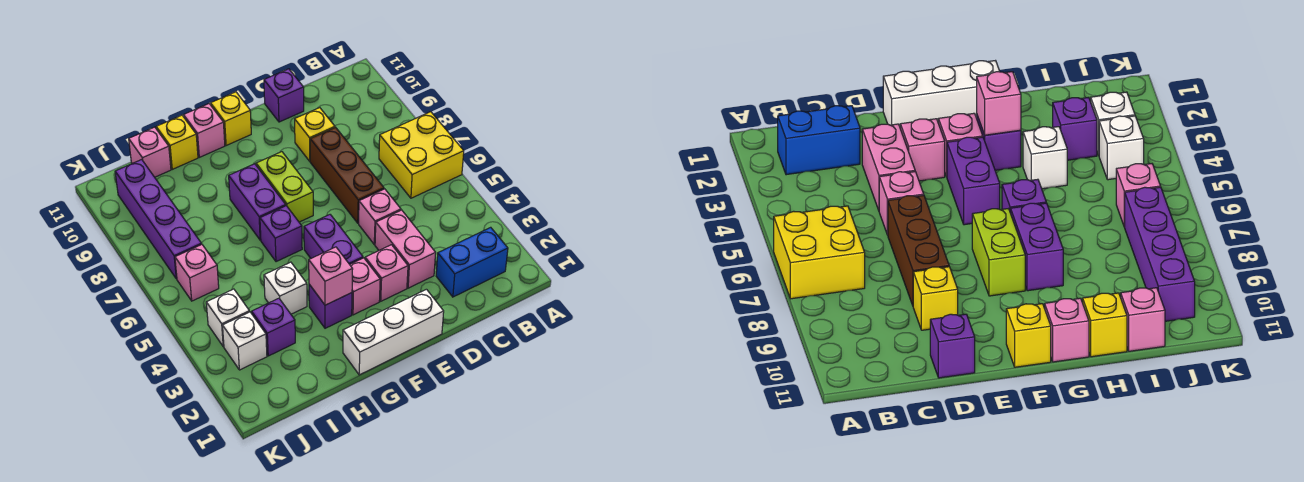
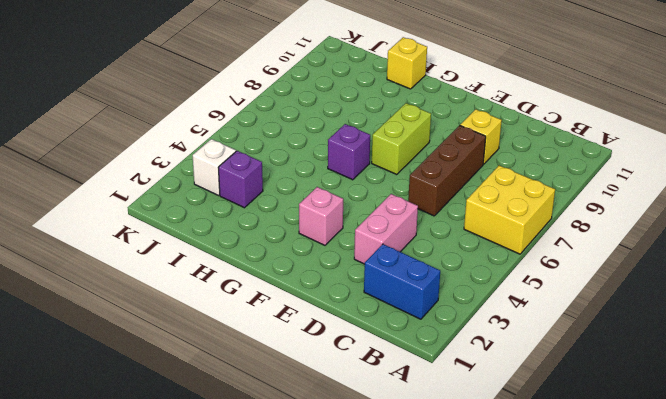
none -> pink 1x1 brick [359,189,401,244]
none -> purple 1x1 brick [264,69,304,122]
none -> white 1x3 brick [343,289,444,375]

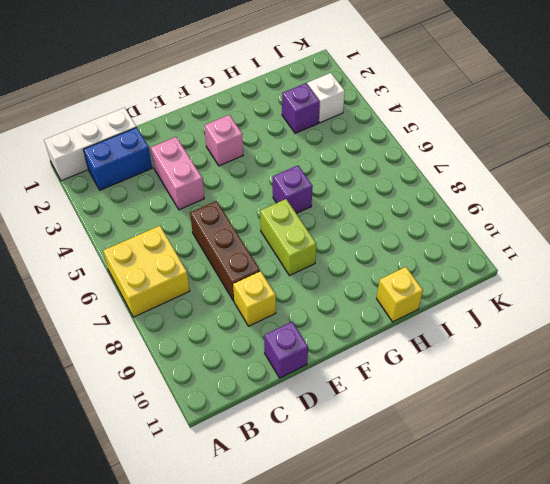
white 1x3 brick [44,108,136,181] -> white 1x3 brick moved to [343,289,444,375]
none -> pink 1x1 brick [359,189,401,244]
none -> pink 1x1 brick [365,245,408,301]
none -> purple 1x2 brick [304,215,363,264]

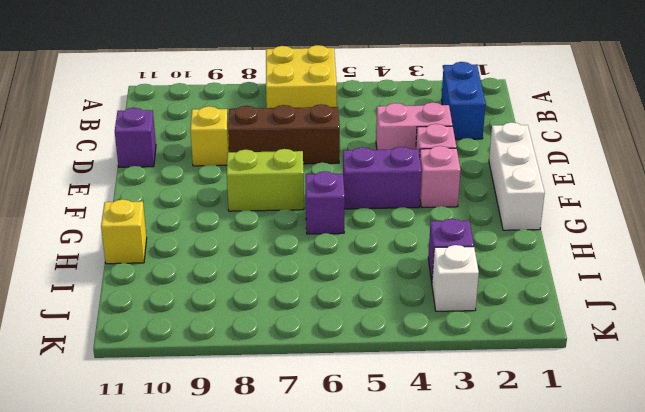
none -> pink 1x1 brick [359,189,401,244]
none -> yellow 1x1 brick [211,92,251,146]
none -> purple 1x1 brick [309,284,352,328]

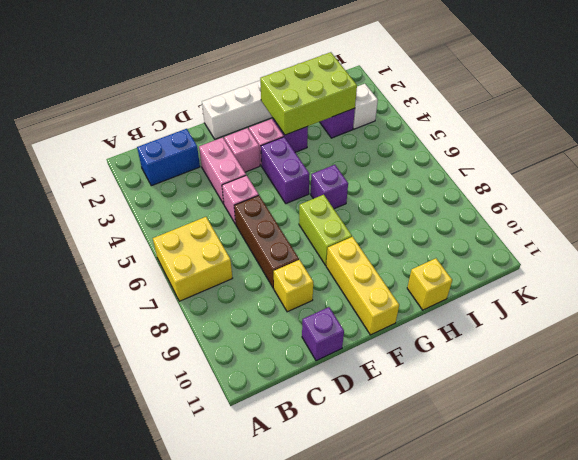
yellow 1x3 brick [326,237,399,335] -> yellow 1x1 brick [211,92,251,146]
lime 2x3 brick [260,52,357,135] -> pink 1x1 brick [309,247,353,305]
none -> purple 1x2 brick [229,164,286,240]
none -> pink 1x1 brick [184,104,225,157]
none -> white 1x1 brick [264,262,307,314]

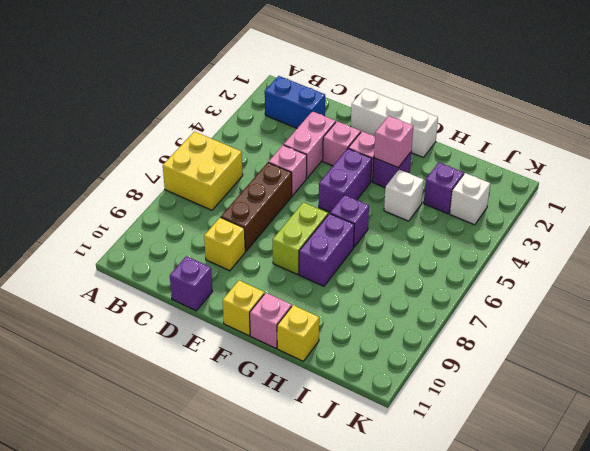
none -> pink 1x1 brick [129,127,171,177]
none -> white 1x1 brick [206,289,249,347]
none -> pink 1x1 brick [175,244,219,301]

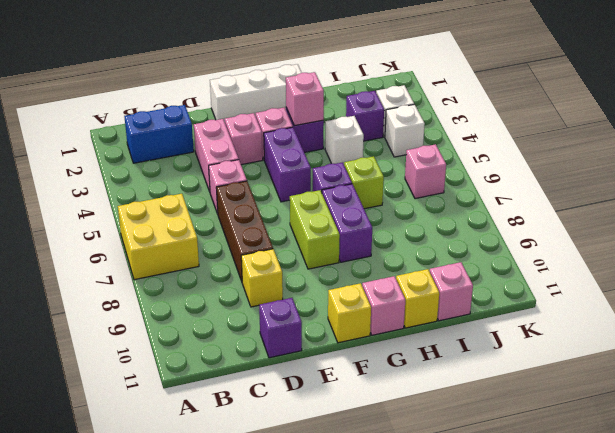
lime 1x1 brick [344,156,384,209] -> none
none -> purple 1x4 brick [115,160,201,279]

